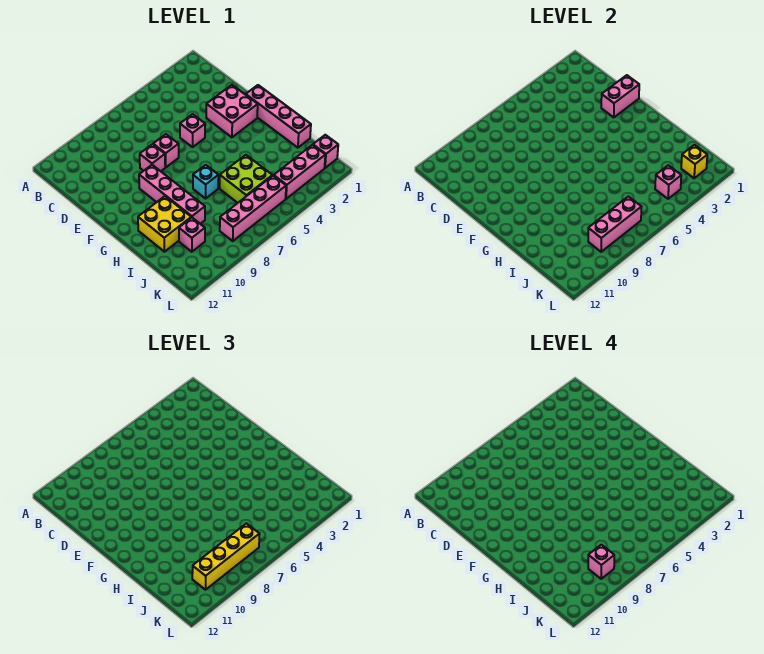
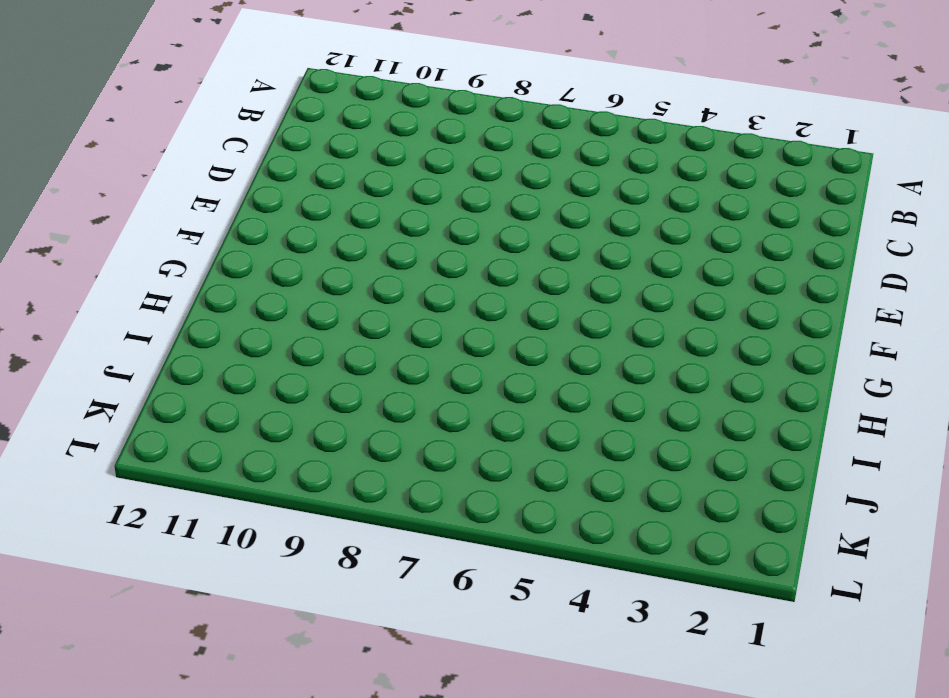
none -> pink 2x2 brick [206,85,258,137]
none -> pink 1x1 brick [180,114,205,147]
none -> pink 1x1 brick [153,134,179,167]

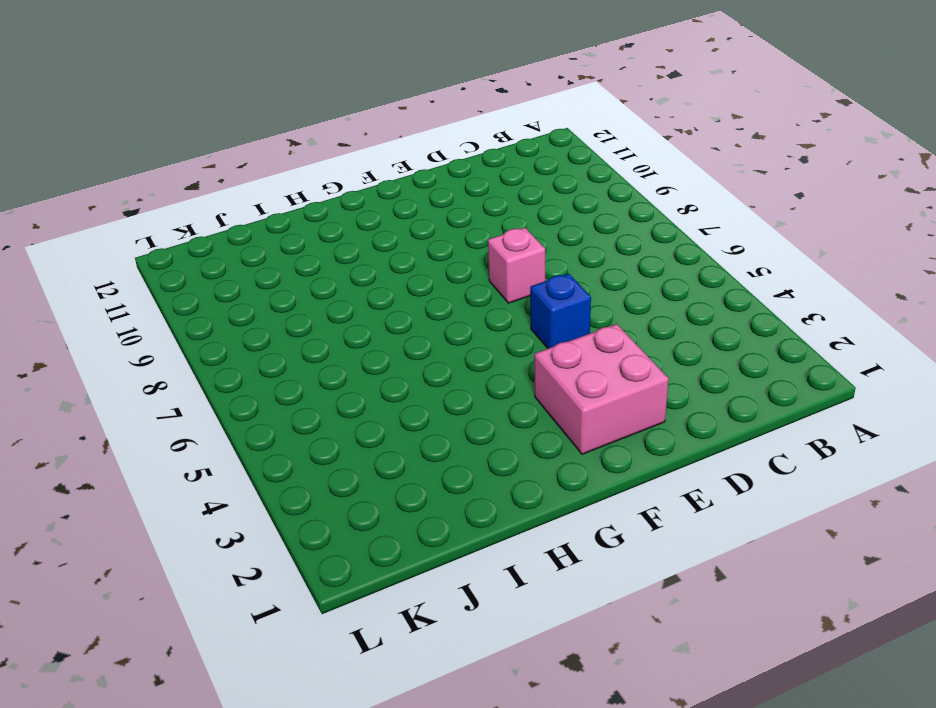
blue 1x1 brick [530,274,591,348] -> pink 1x1 brick [180,114,205,147]
none -> pink 1x1 brick [140,144,165,171]
none -> pink 1x4 brick [246,85,311,148]
none -> pink 1x4 brick [139,165,205,224]

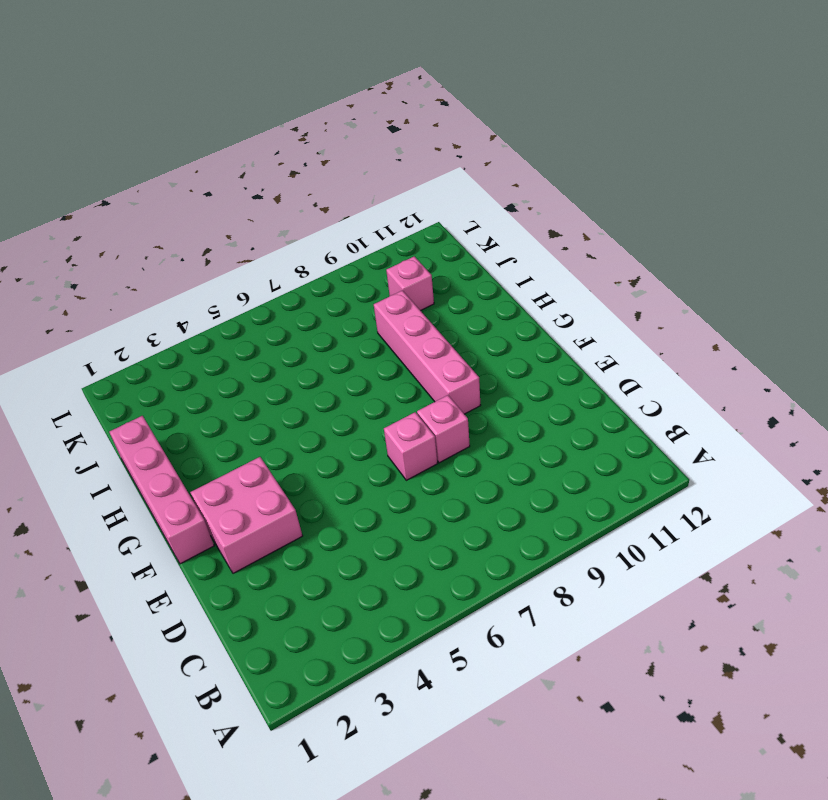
none -> pink 1x1 brick [180,114,205,147]
none -> cyan 1x1 brick [193,165,219,199]
none -> yellow 2x2 brick [138,196,191,252]

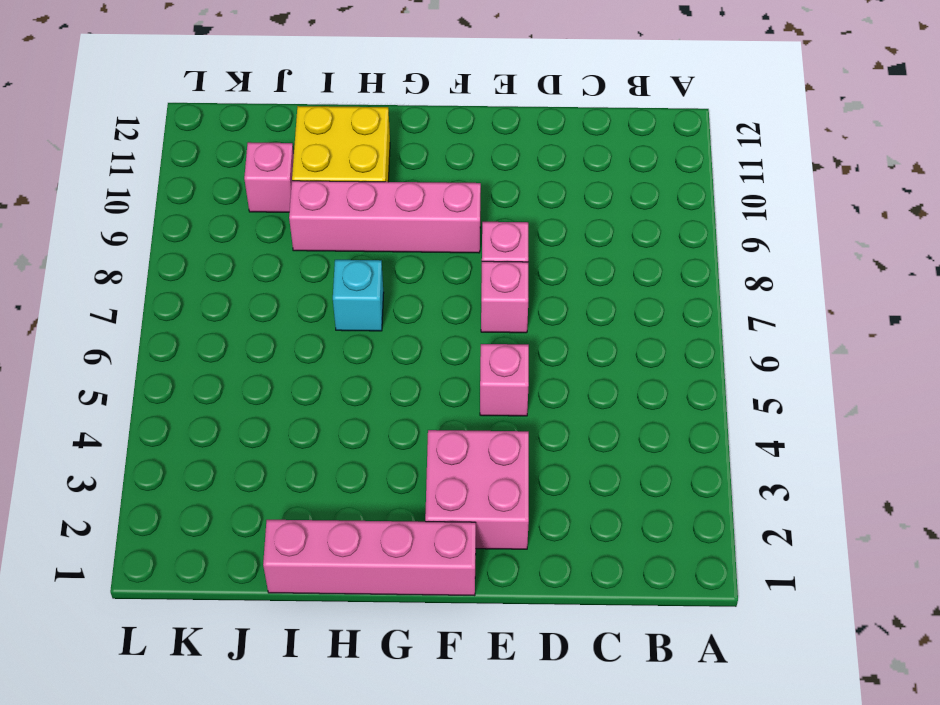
none -> lime 2x2 brick [220,155,272,203]
none -> pink 1x1 brick [313,135,338,168]
none -> pink 1x3 brick [274,145,325,199]

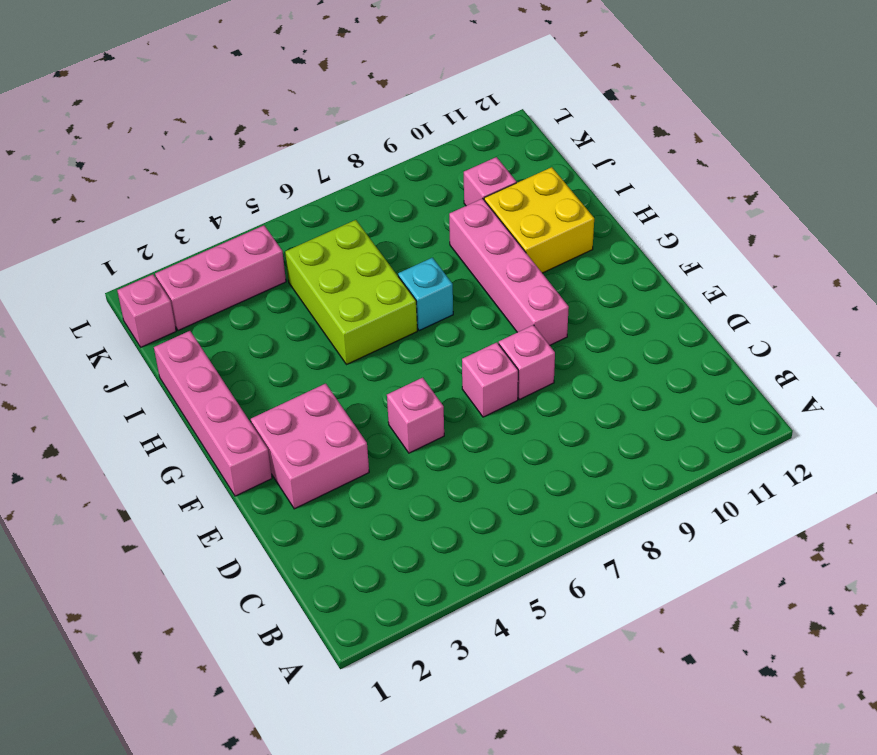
lime 2x3 brick [285,220,417,365] -> lime 2x2 brick [220,155,272,203]
none -> pink 1x4 brick [220,176,286,241]
none -> pink 1x2 brick [601,75,639,117]
none -> yellow 1x1 brick [681,145,707,178]

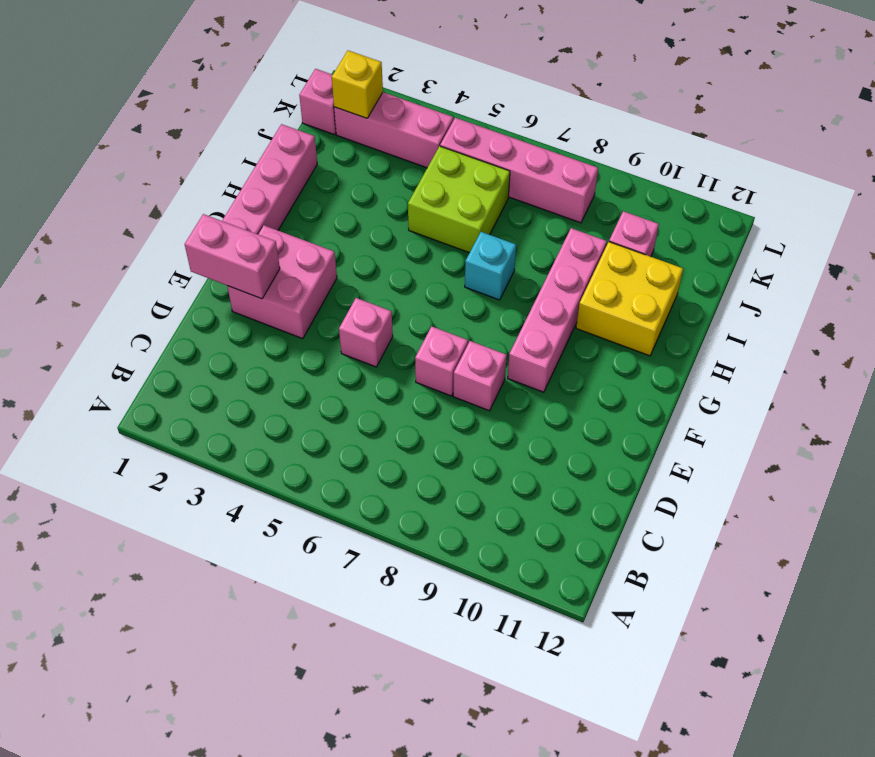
none -> pink 1x1 brick [655,165,681,199]
none -> pink 1x3 brick [588,197,641,252]
none -> yellow 1x4 brick [192,524,259,590]

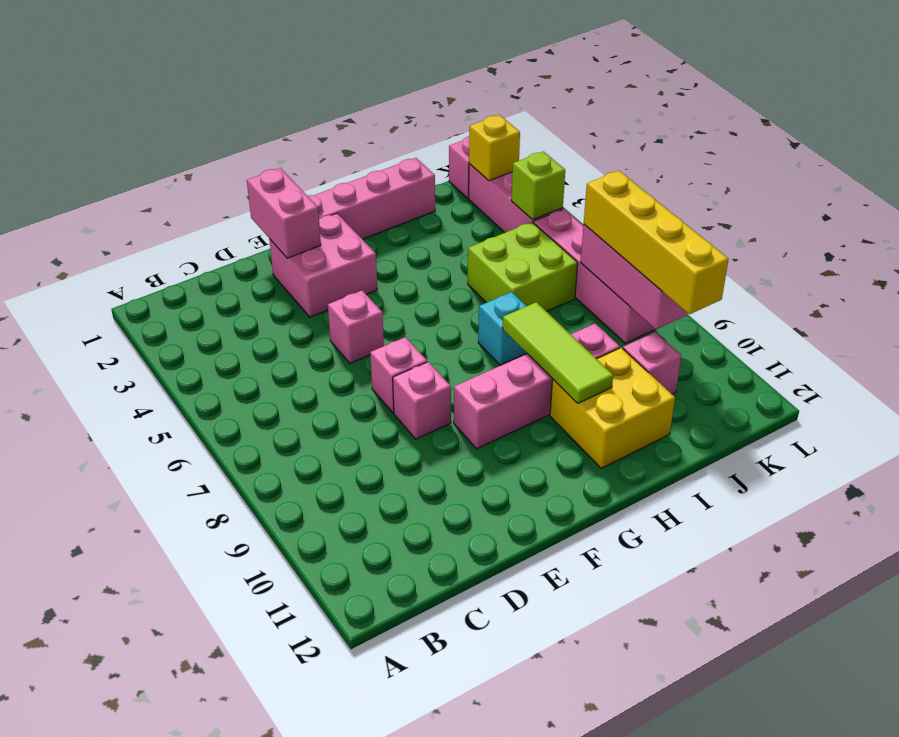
lime 1x3 tile [503,302,613,403] -> none
lime 1x1 brick [511,152,565,219] -> pink 1x1 brick [655,165,681,199]
none -> pink 1x1 brick [588,545,614,579]

